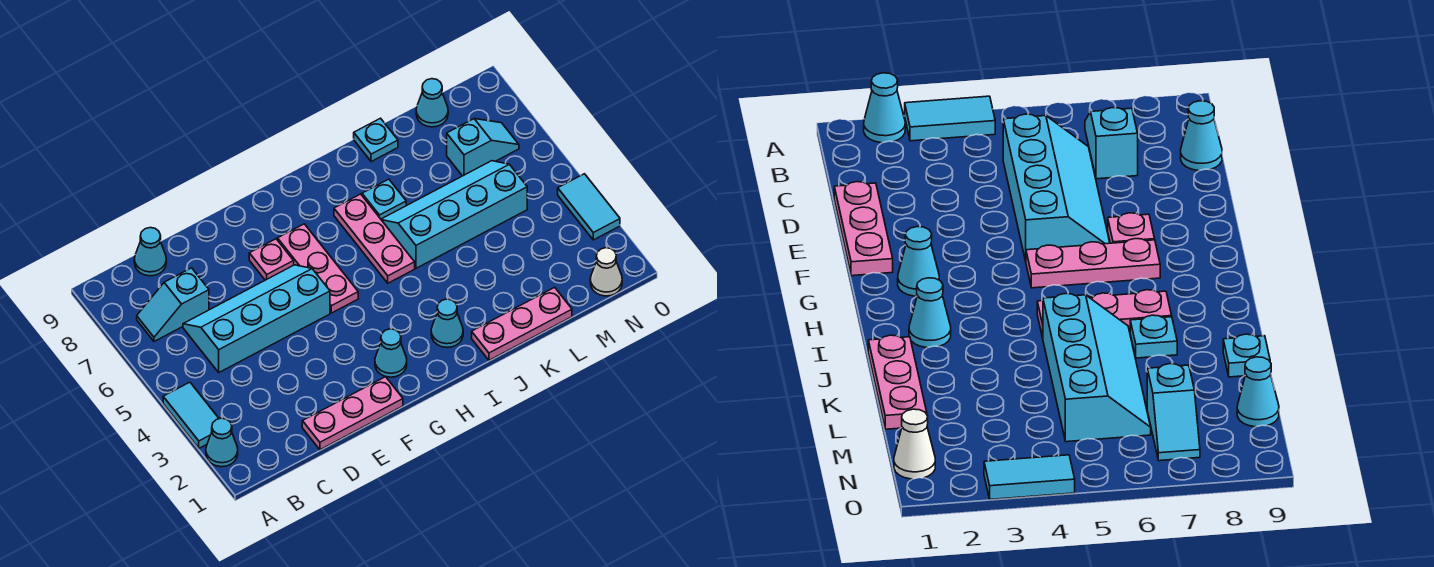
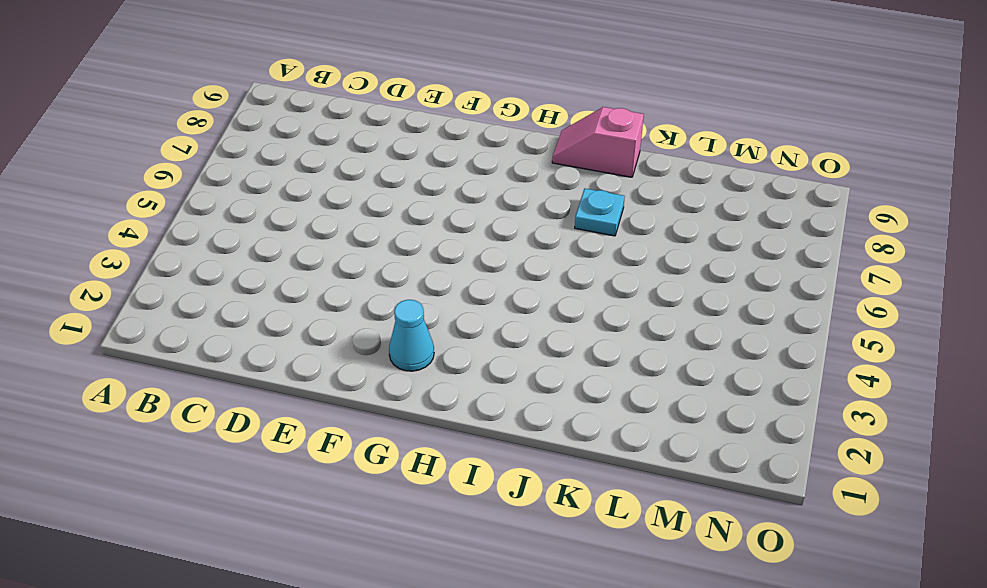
pink 1x2 slope [552,107,644,177] -> none
none -> cyan 1x1 cone [206,418,238,467]
none -> cyan 1x2 tile [163,382,219,448]
none -> cyan 1x2 slope [137,268,209,342]

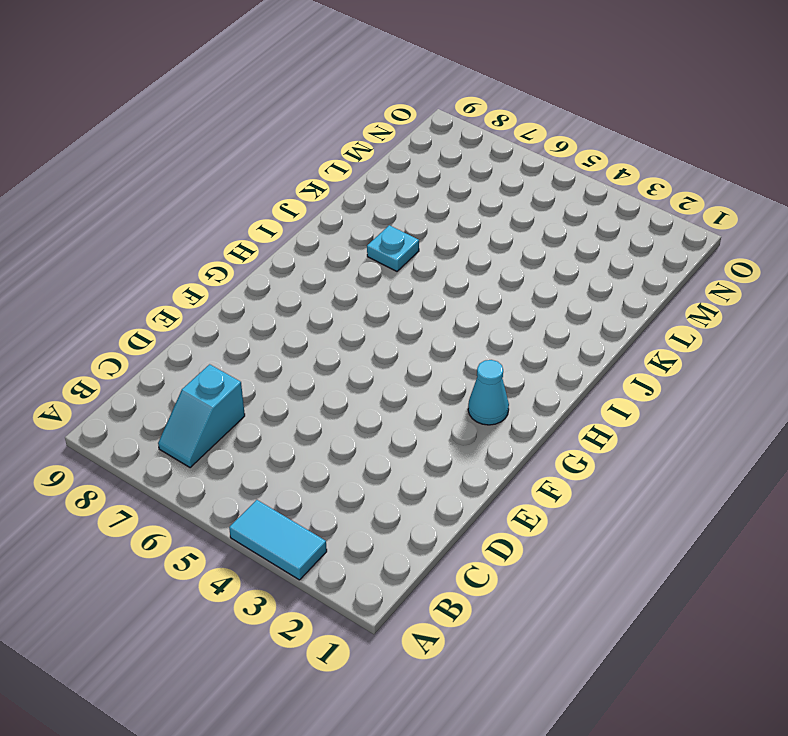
none -> cyan 1x1 cone [206,418,238,467]
none -> cyan 2x4 slope [183,265,330,372]
none -> cyan 1x1 cone [134,228,166,276]

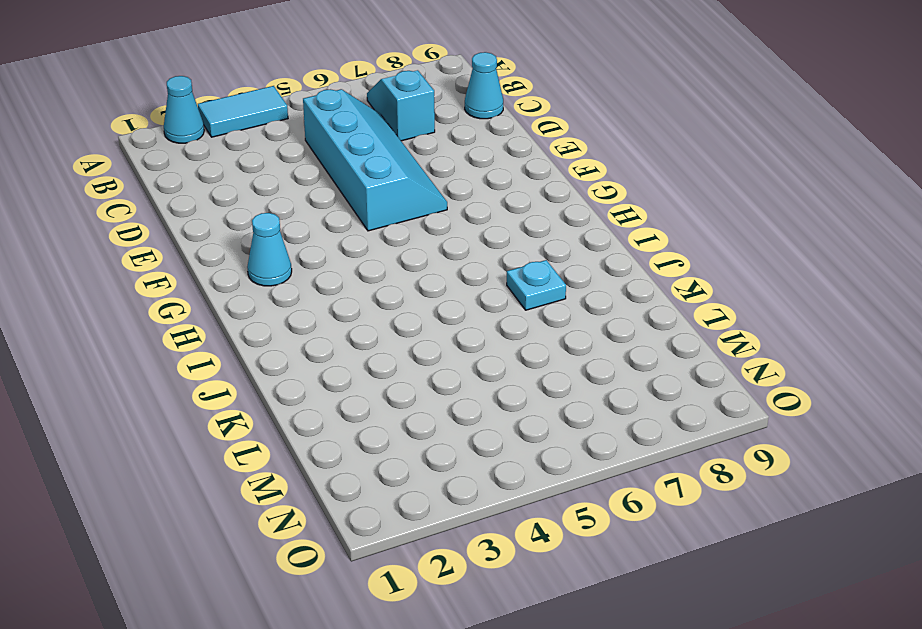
none -> pink 1x3 plate [302,377,403,450]
none -> pink 1x1 plate [249,239,294,280]
none -> pink 1x3 plate [278,224,358,313]

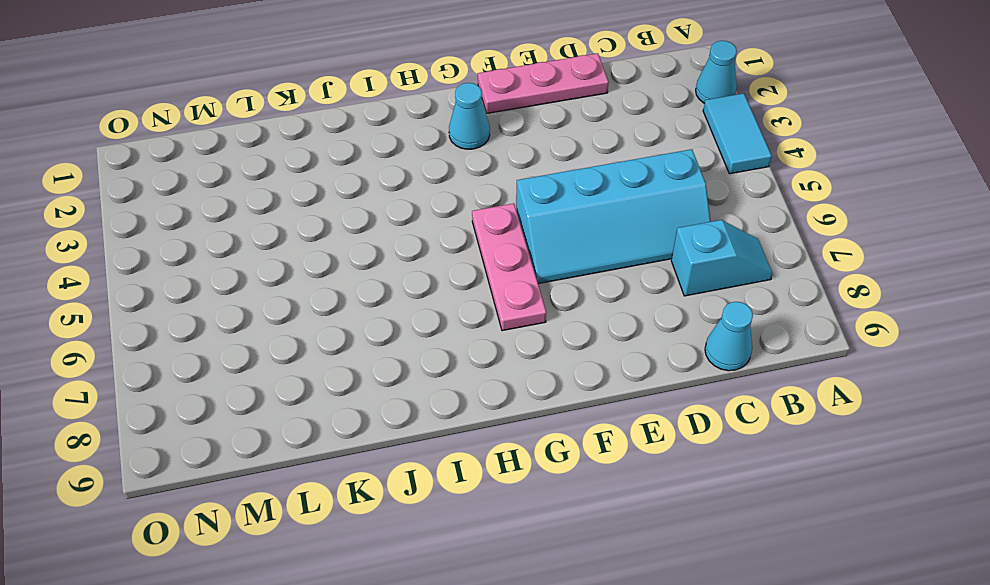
none -> pink 1x1 plate [249,239,294,280]
none -> cyan 1x1 cone [431,299,463,347]
none -> pink 1x3 plate [334,194,415,283]

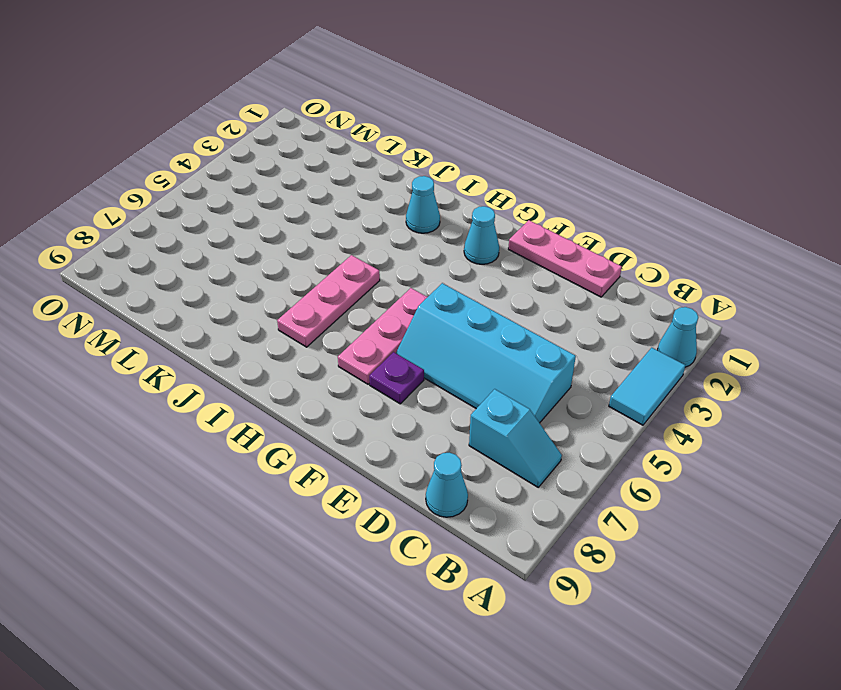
purple 1x1 plate [369,352,424,404] -> pink 1x1 plate [249,239,294,280]
none -> pink 1x3 plate [472,287,572,360]
none -> cyan 2x4 slope [381,161,527,268]
none -> cyan 1x1 plate [362,179,406,219]

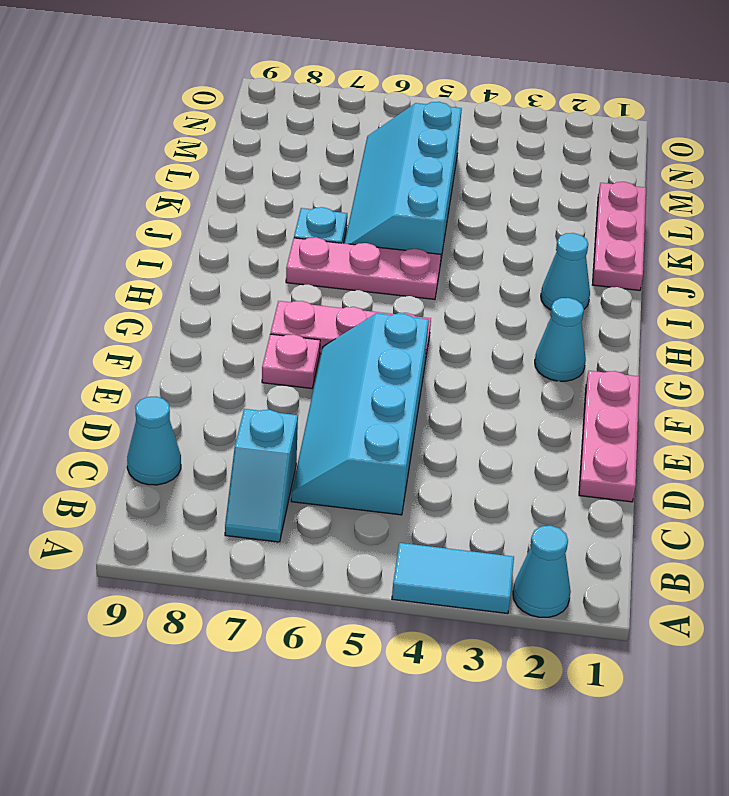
none -> cyan 1x1 plate [354,118,398,162]
none -> cyan 1x2 slope [447,119,519,176]
none -> cyan 1x1 cone [416,79,448,127]

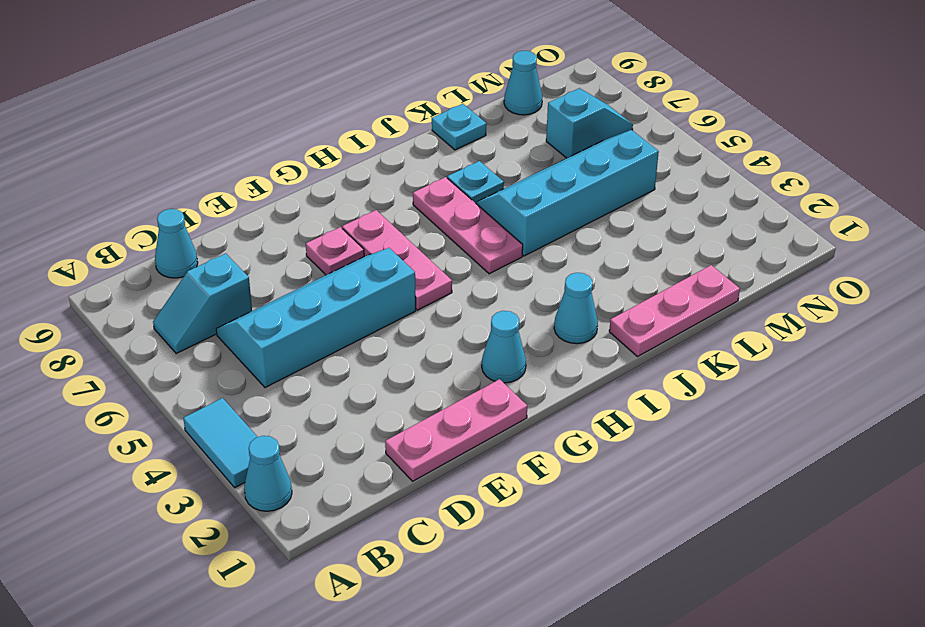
none -> white 1x1 cone [590,248,622,296]
none -> cyan 1x2 tile [558,174,620,240]

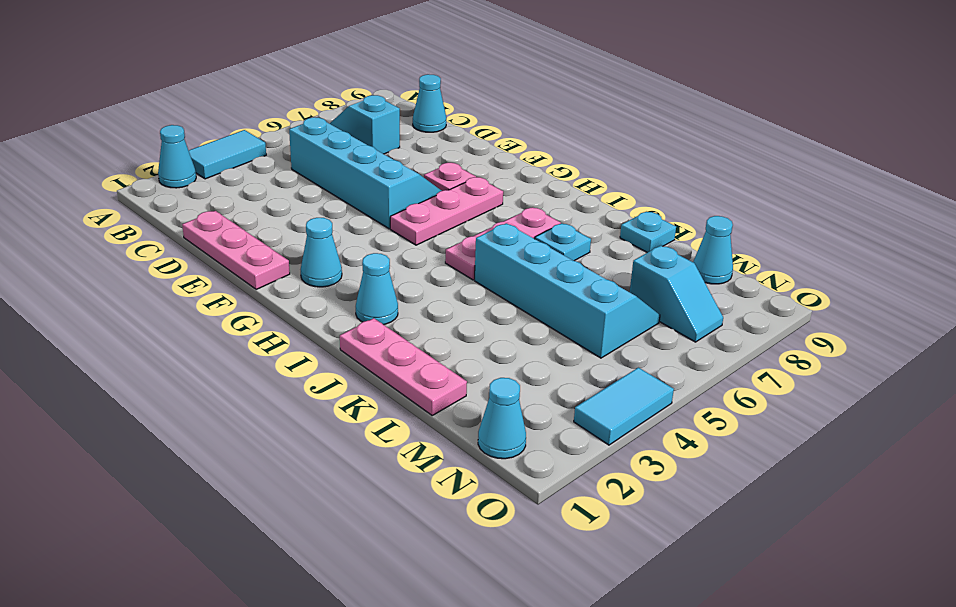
cyan 1x1 cone [478,378,526,459] -> white 1x1 cone [590,248,622,296]

